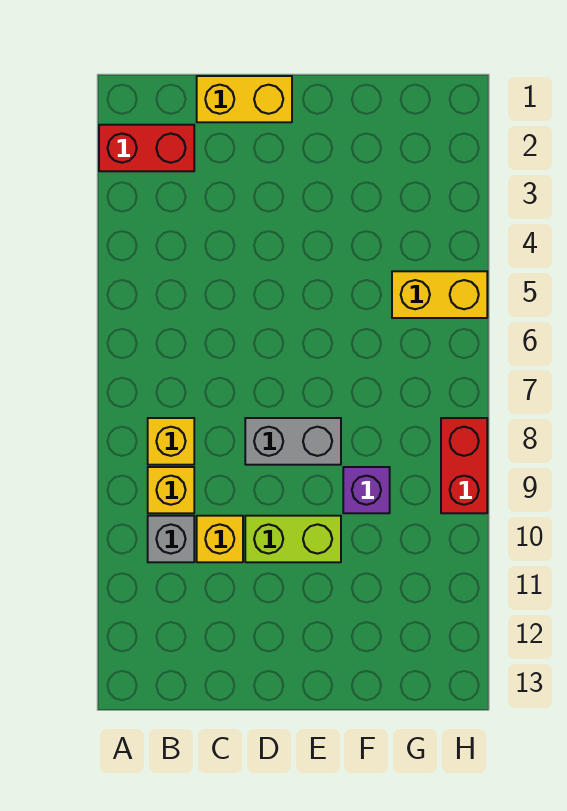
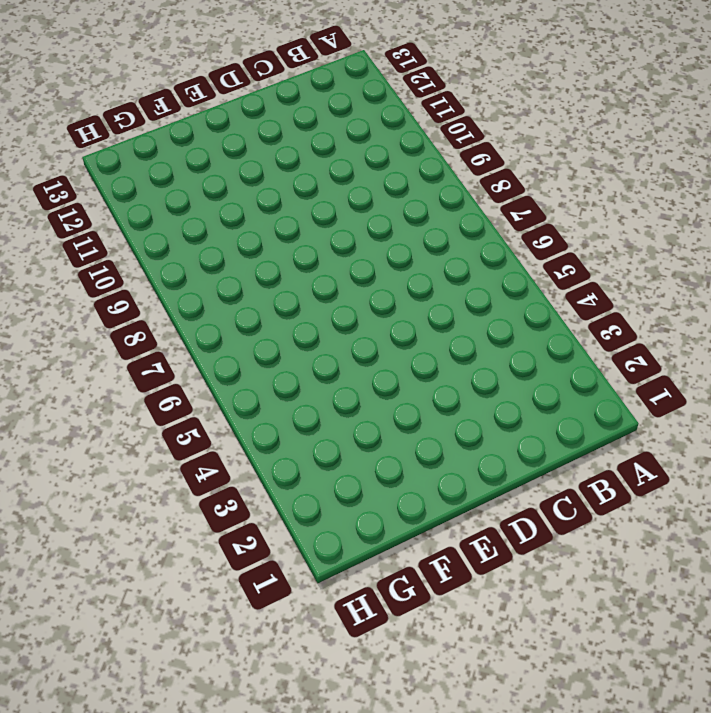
none -> red 1x2 brick [99,125,194,171]
none -> yellow 1x1 brick [148,418,194,465]

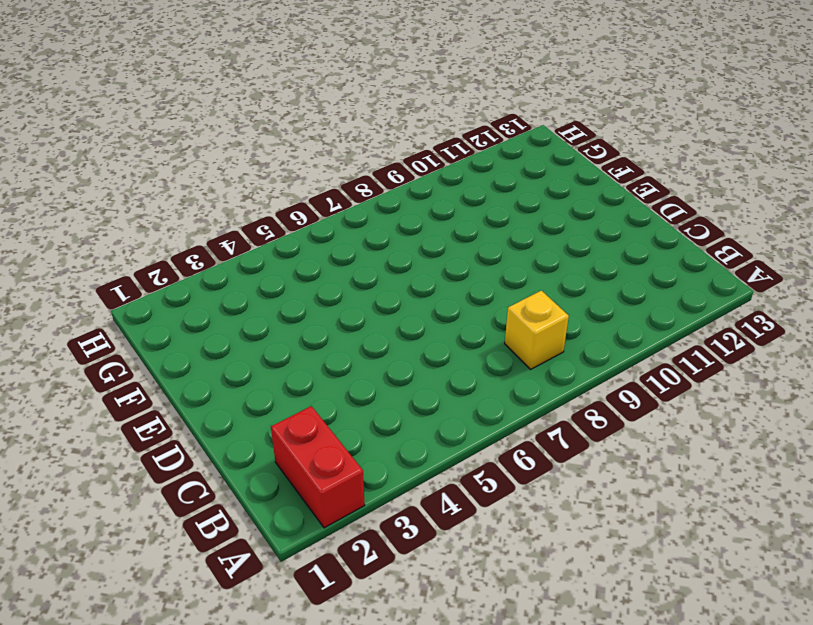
none -> yellow 1x1 brick [148,467,194,513]
none -> grey 1x1 brick [148,516,194,562]

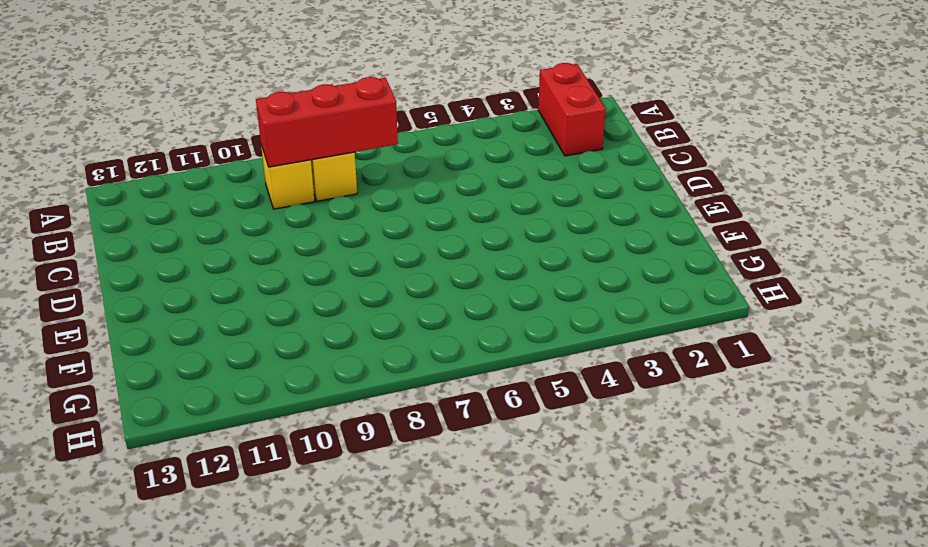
red 1x3 brick [256,77,398,167] -> none
none -> grey 1x1 brick [148,516,194,562]
none -> yellow 1x2 brick [197,76,292,122]

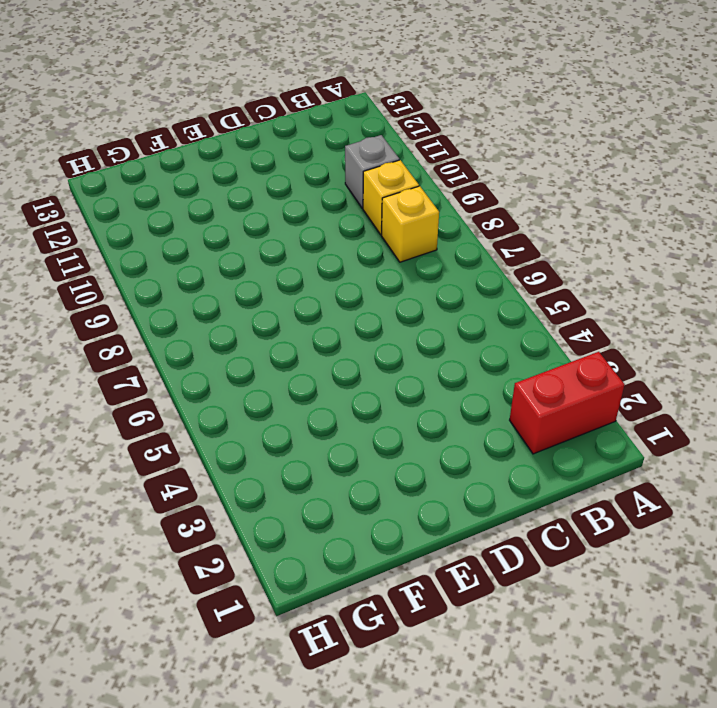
none -> yellow 1x2 brick [197,76,292,122]
none -> yellow 1x1 brick [197,516,243,562]

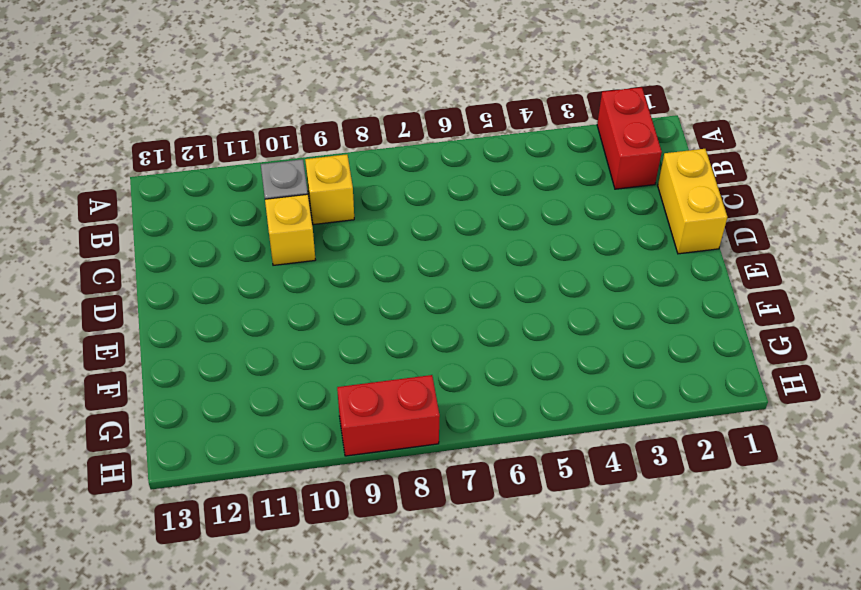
none -> yellow 1x1 brick [148,418,194,465]
none -> grey 1x2 brick [245,418,341,465]

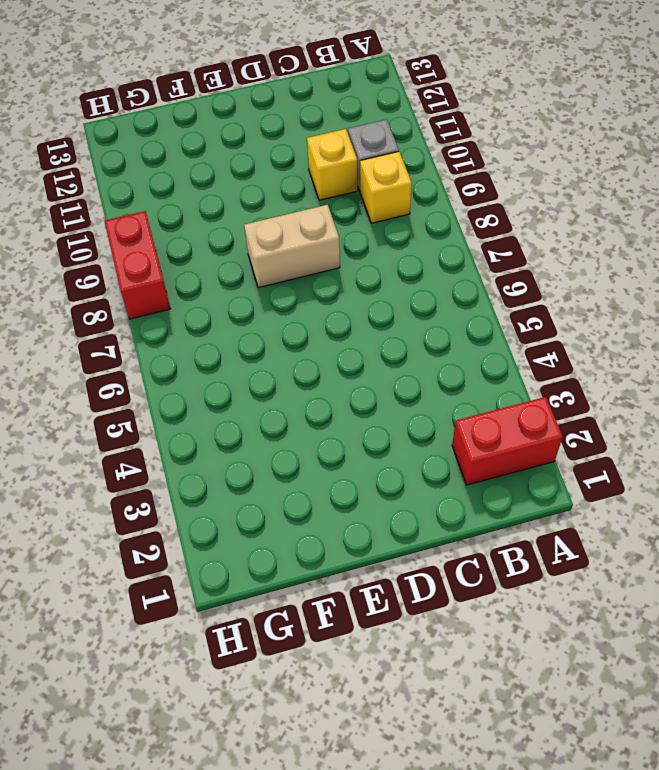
tan 1x2 brick [244,205,340,288] -> grey 1x2 brick [245,418,341,465]
none -> yellow 1x1 brick [148,418,194,465]
none -> yellow 1x2 brick [197,76,292,122]

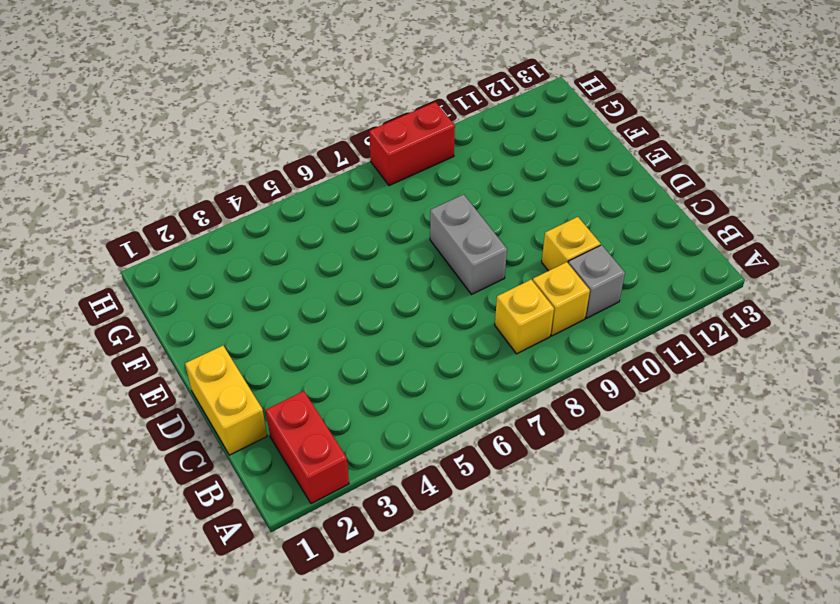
none -> lime 1x2 brick [245,516,341,562]
none -> purple 1x1 brick [343,467,390,513]

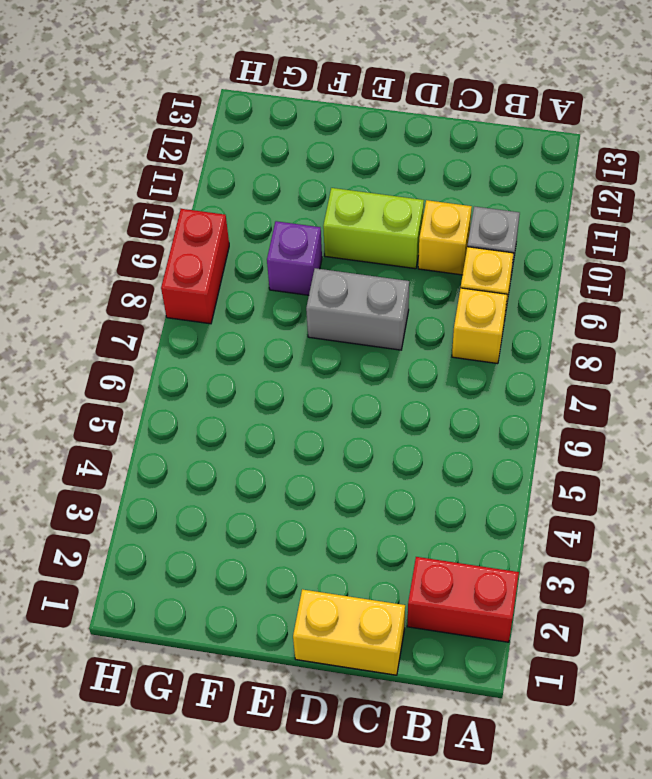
none -> yellow 1x2 brick [392,271,487,318]

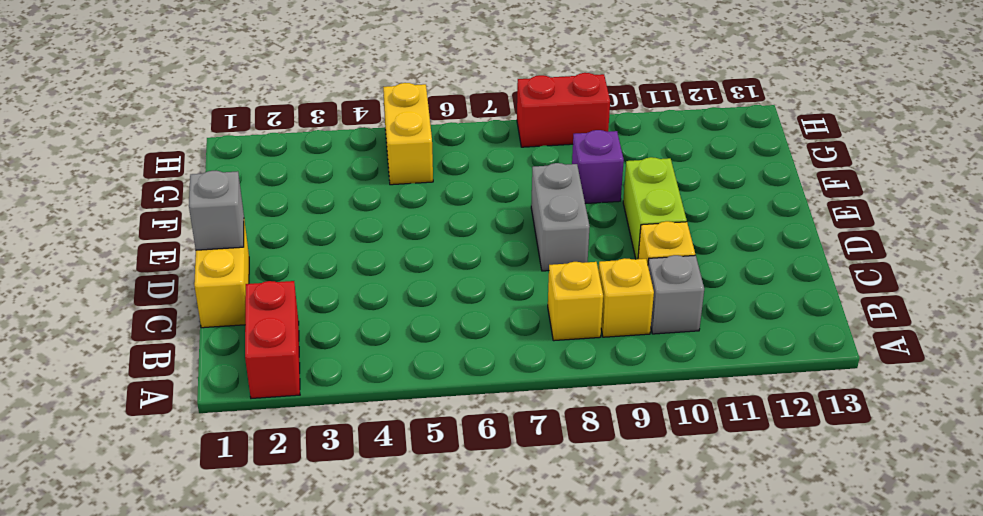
grey 1x1 brick [189,171,244,250] -> none

